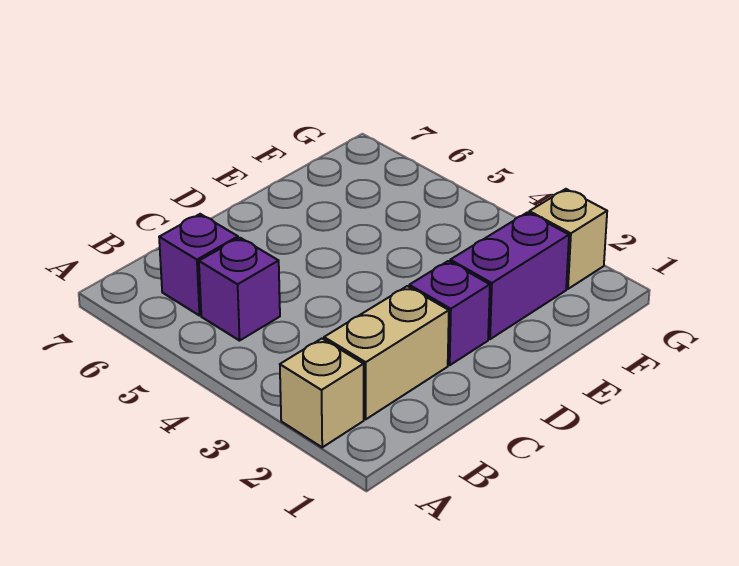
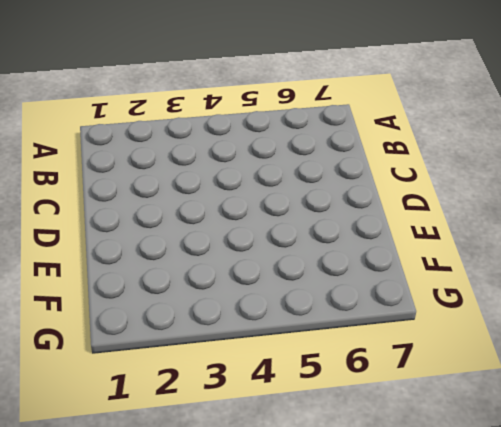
none -> tan 1x1 brick [280,339,364,447]
none -> tan 1x2 brick [324,286,449,419]

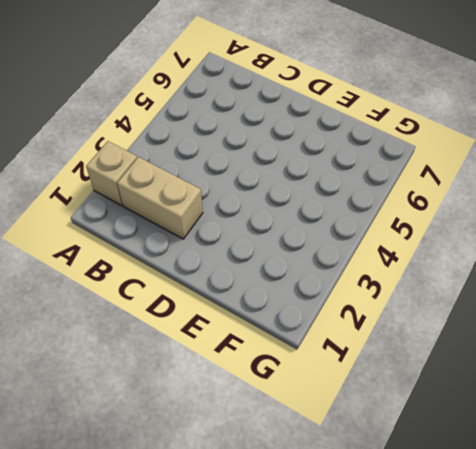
none -> purple 1x1 brick [199,238,280,341]
none -> purple 1x1 brick [159,214,238,316]

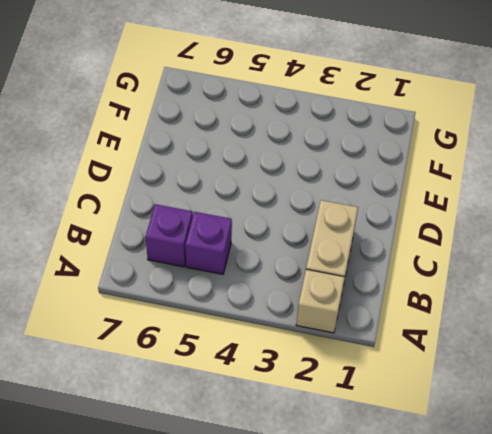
none -> purple 1x1 brick [409,261,490,365]
none -> purple 1x2 brick [450,212,569,339]

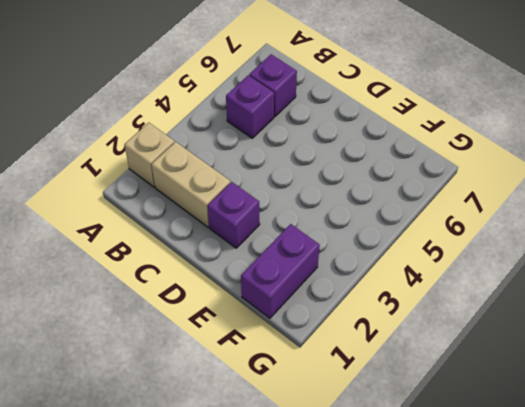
purple 1x2 brick [241,224,320,318] -> purple 1x2 brick turned to [450,212,569,339]
none -> tan 1x1 brick [529,189,607,289]

